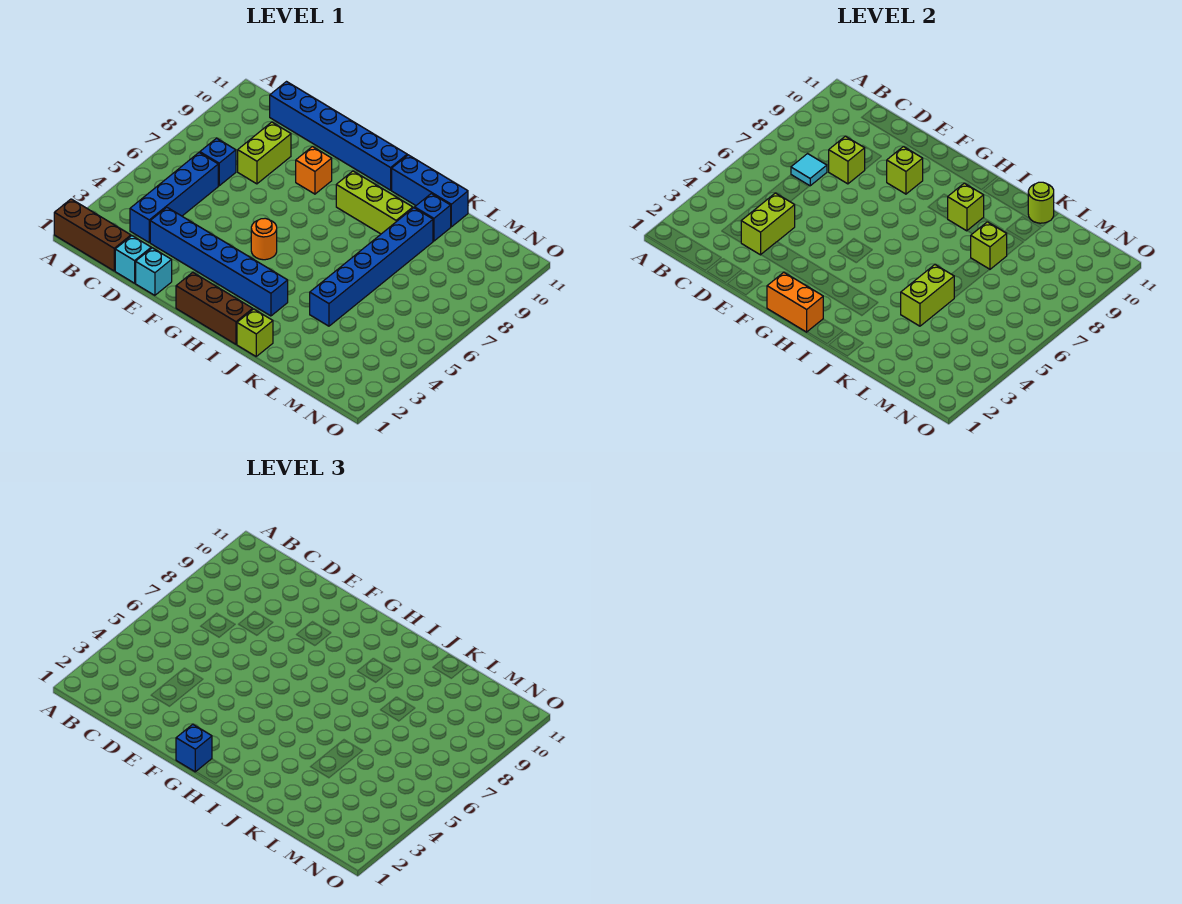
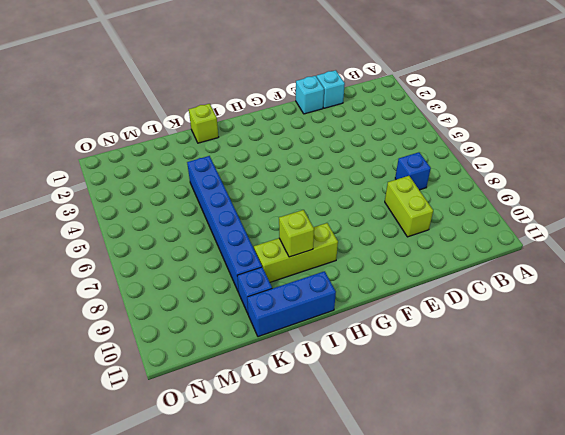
none -> brown 1x3 brick [54,199,131,271]
none -> blue 1x4 brick [130,153,218,242]
none -> blue 1x6 brick [270,82,407,190]

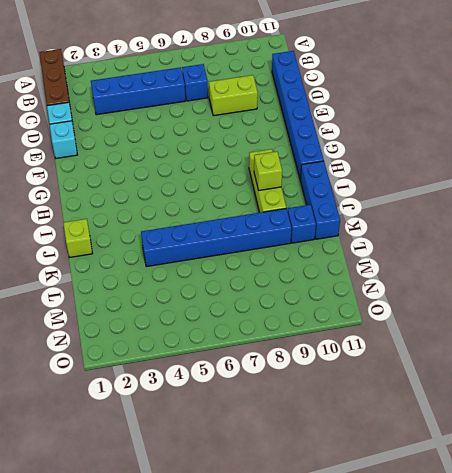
none -> blue 1x6 brick [150,207,288,316]
none -> orange 1x1 brick [296,147,332,194]
none -> brown 1x3 brick [176,272,253,344]

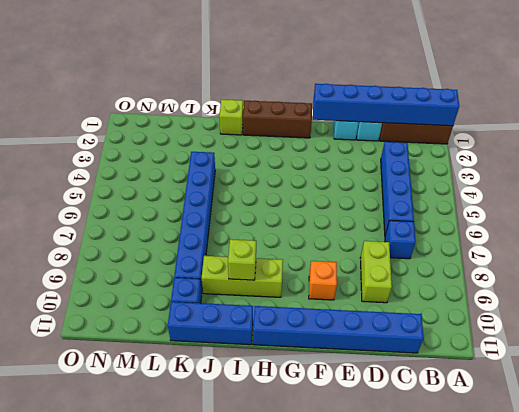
blue 1x6 brick [313,84,459,126] -> blue 1x6 brick moved to [150,207,288,316]
none -> orange 1x1 round brick [251,218,277,260]
none -> cyan 1x1 tile [791,154,827,186]
none -> lime 1x2 brick [741,193,795,255]

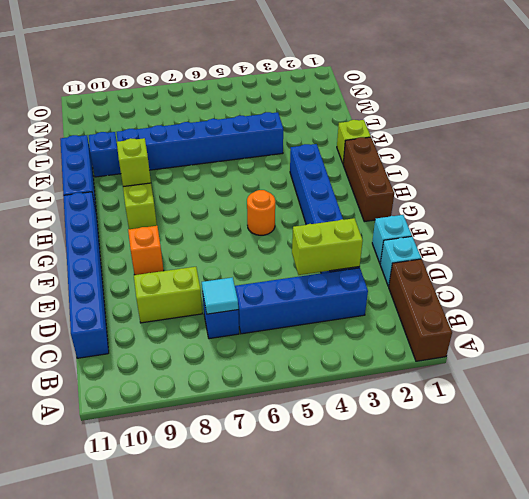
none -> lime 1x1 brick [829,136,865,184]
none -> lime 1x1 brick [887,147,923,194]
none -> orange 1x2 brick [767,272,823,332]

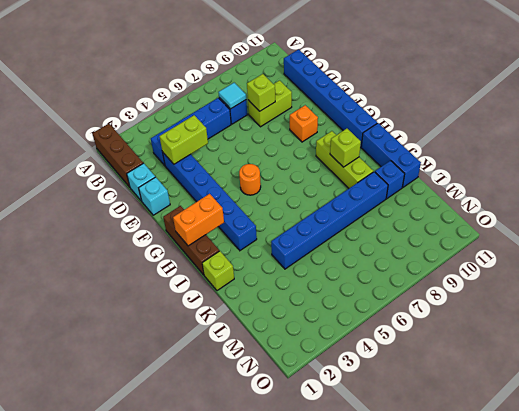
orange 1x2 brick [173,194,224,246] -> orange 1x2 brick turned to [767,272,823,332]
none -> lime 1x1 brick [887,147,923,194]
none -> lime 1x2 brick [901,265,954,326]
none -> lime 1x1 brick [971,222,1007,270]

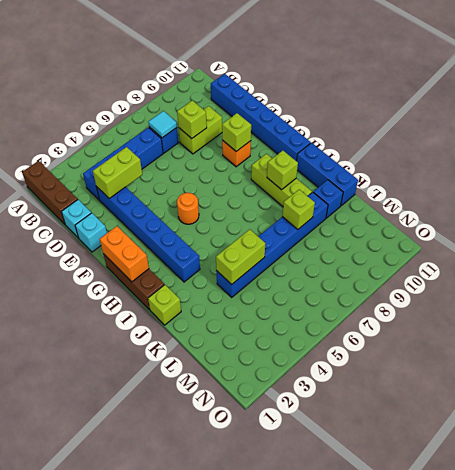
none -> lime 1x1 round brick [1028,182,1054,223]
none -> blue 1x1 brick [176,724,212,772]

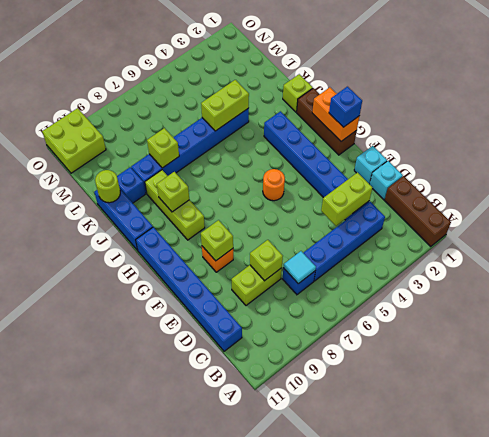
lime 2x2 brick [42,108,106,173] -> none

